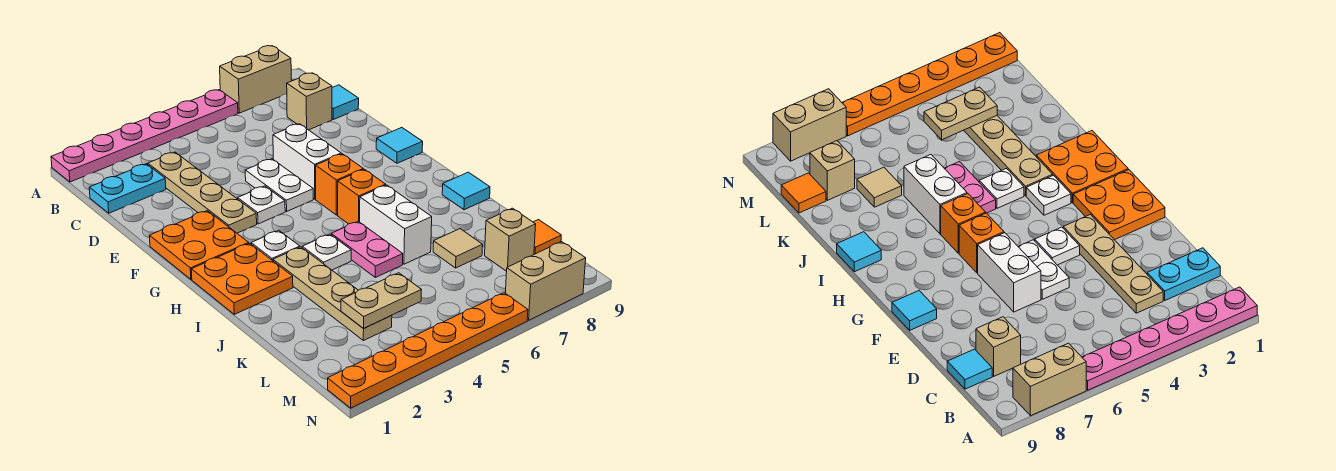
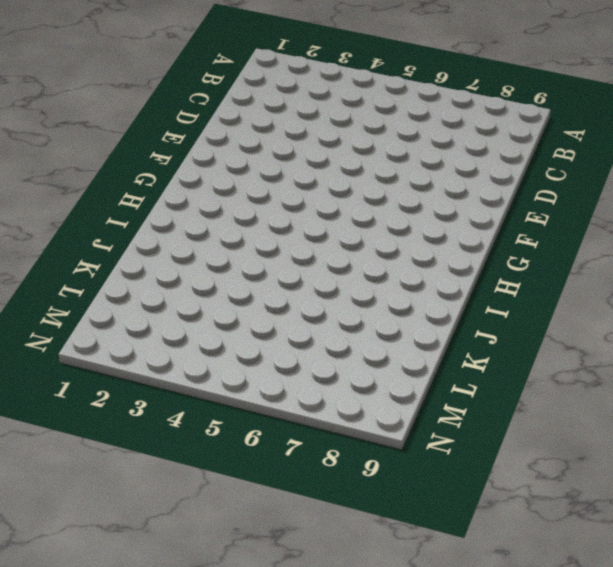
none -> pink 1x6 plate [51,90,238,182]
none -> tan 1x2 brick [220,46,291,113]
none -> cyan 1x2 plate [89,164,166,213]

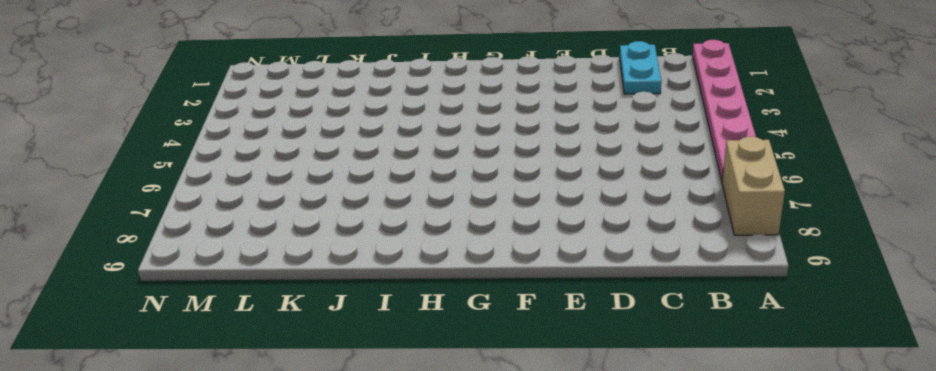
none -> tan 1x4 plate [148,152,257,233]
none -> tan 1x1 brick [287,73,332,130]
none -> cyan 1x1 tile [332,85,359,119]

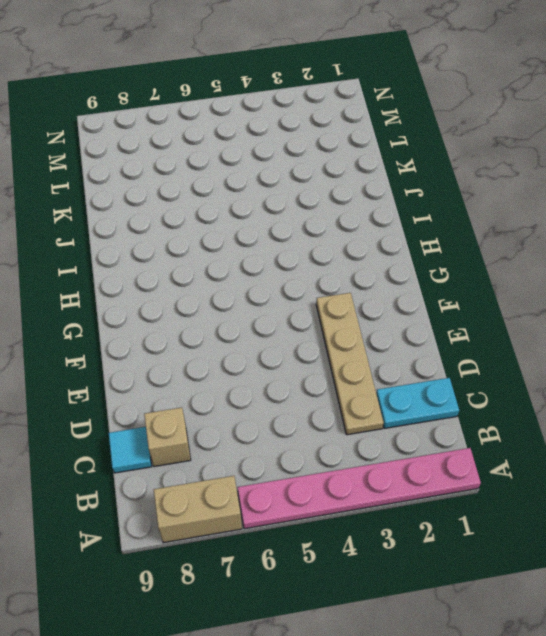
none -> white 1x2 plate [245,159,313,211]
none -> white 1x2 brick [273,124,341,199]
none -> orange 2x2 plate [150,211,249,279]

